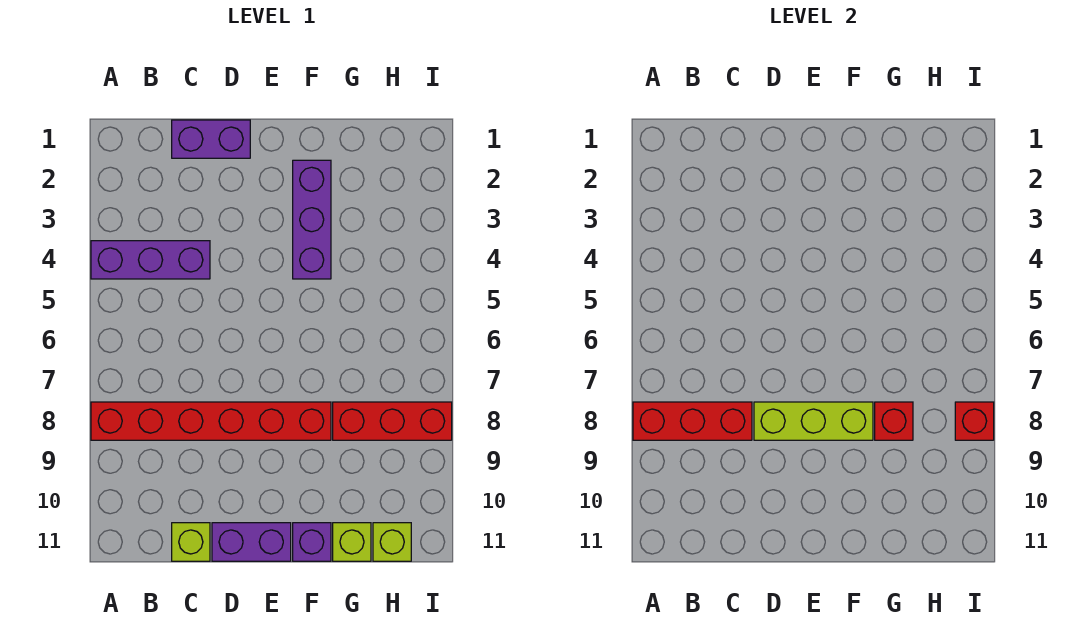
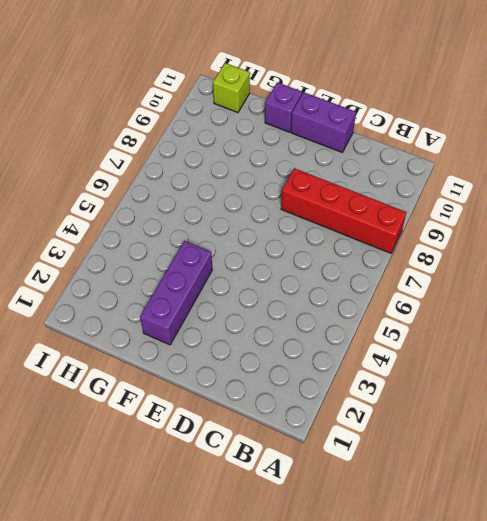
red 1x4 brick [281,168,406,253] -> red 1x6 brick [91,402,331,440]
none -> purple 1x3 brick [91,241,210,279]
none -> purple 1x2 brick [172,120,250,158]
none -> lime 1x1 brick [172,523,210,561]

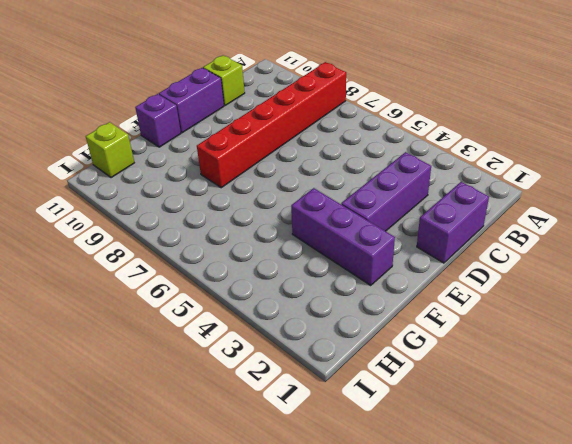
purple 1x3 brick [341,152,431,231] -> purple 1x3 brick moved to [91,241,210,279]
none -> red 1x3 brick [333,402,452,440]
none -> lime 1x1 brick [333,523,371,561]
none -> red 1x3 brick [633,402,752,440]

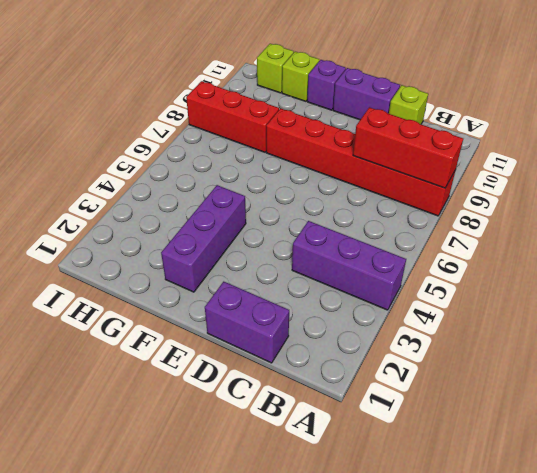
none -> lime 1x3 brick [754,402,873,440]
none -> red 1x1 brick [875,402,913,440]
none -> red 1x1 brick [955,402,994,440]

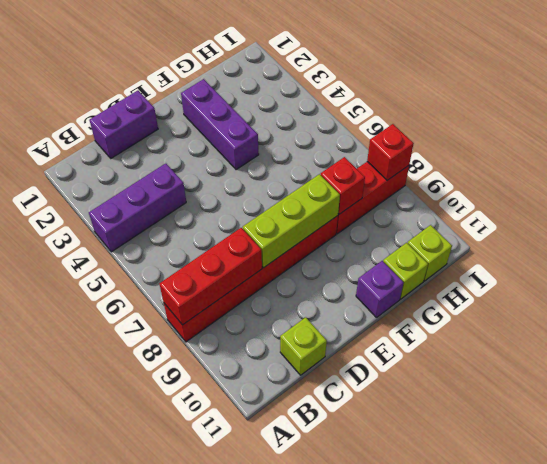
none -> purple 1x2 brick [212,523,291,561]

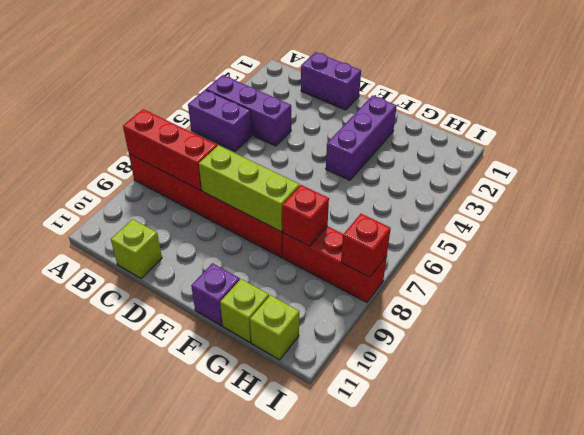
purple 1x2 brick [188,90,252,151] -> purple 1x2 brick moved to [212,523,291,561]

